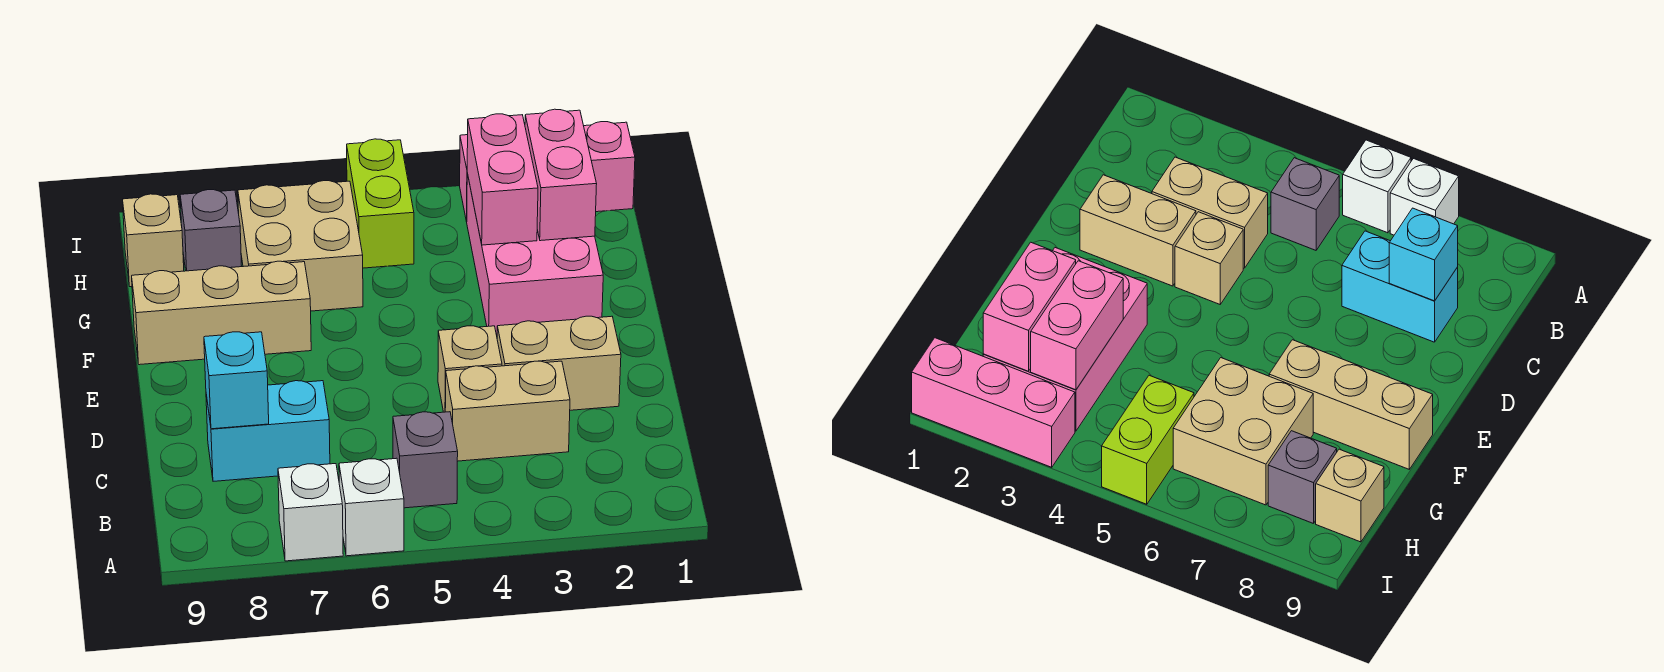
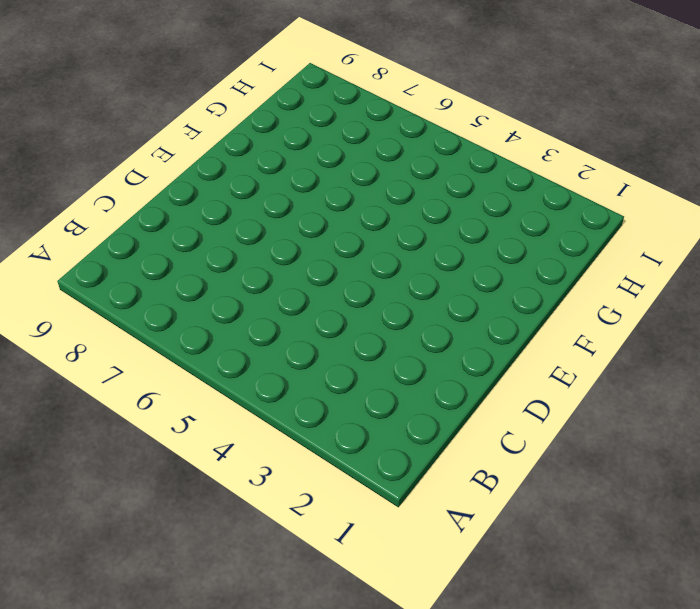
none -> white 1x1 brick [339,458,404,556]
none -> white 1x1 brick [278,464,343,561]
none -> grey 1x1 brick [393,412,458,508]

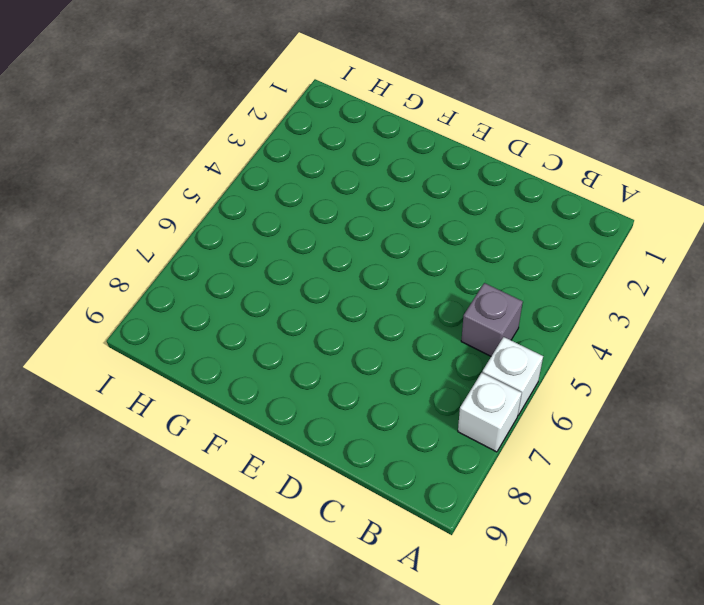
none -> tan 1x2 brick [445,361,570,461]
none -> cyan 1x2 brick [206,381,330,481]
none -> tan 1x2 brick [497,316,621,410]

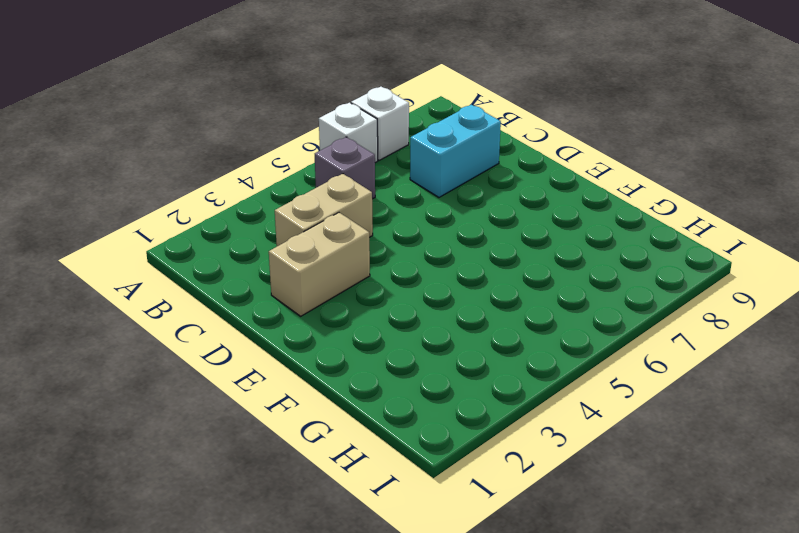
none -> tan 1x1 brick [438,326,502,412]
none -> pink 2x3 brick [467,174,603,335]
none -> tan 1x3 brick [132,261,311,365]

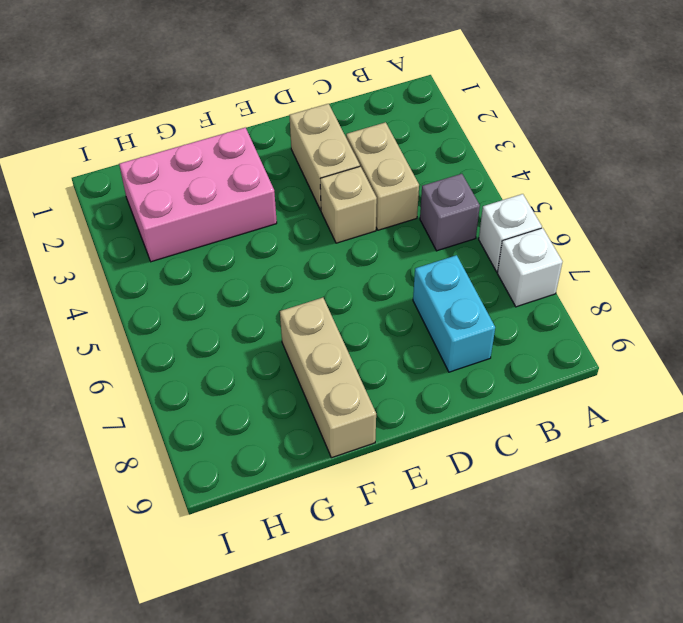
none -> tan 2x2 brick [238,181,363,311]
none -> lime 1x2 brick [347,139,414,268]
none -> grey 1x1 brick [180,190,242,271]

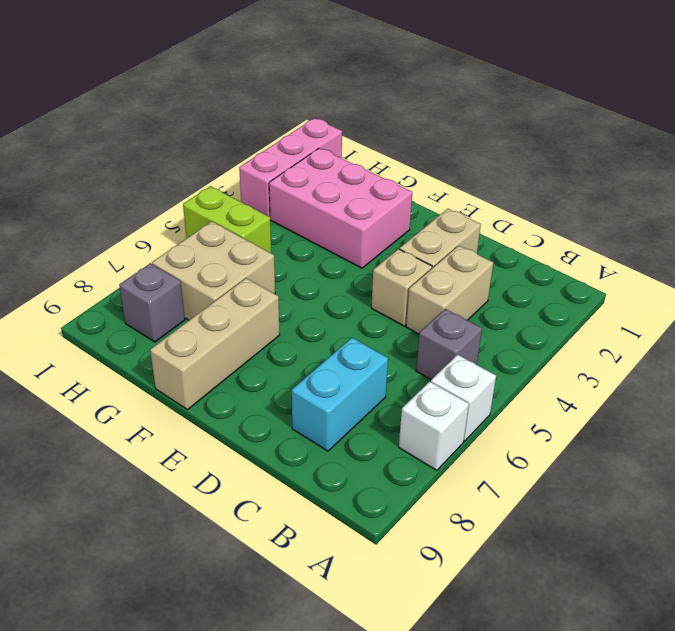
none -> tan 1x1 brick [123,194,184,287]
none -> cyan 1x1 brick [204,332,269,429]
none -> pink 1x2 brick [525,109,597,241]

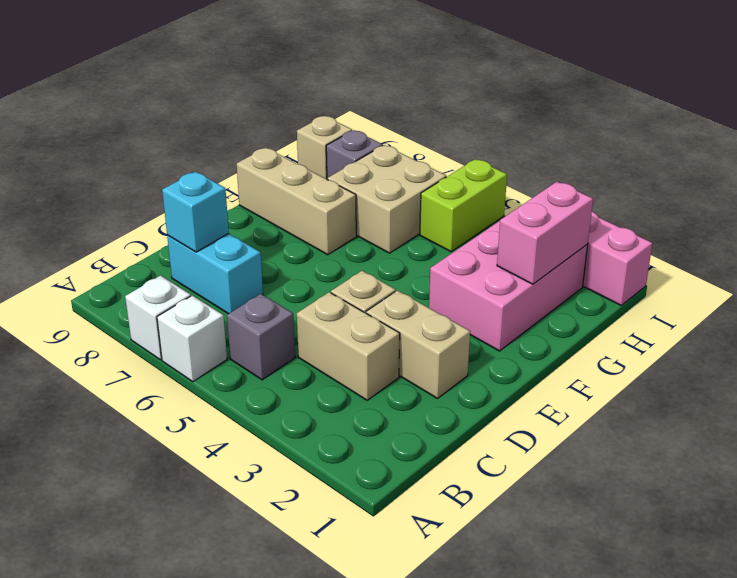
none -> pink 1x2 brick [467,114,538,245]

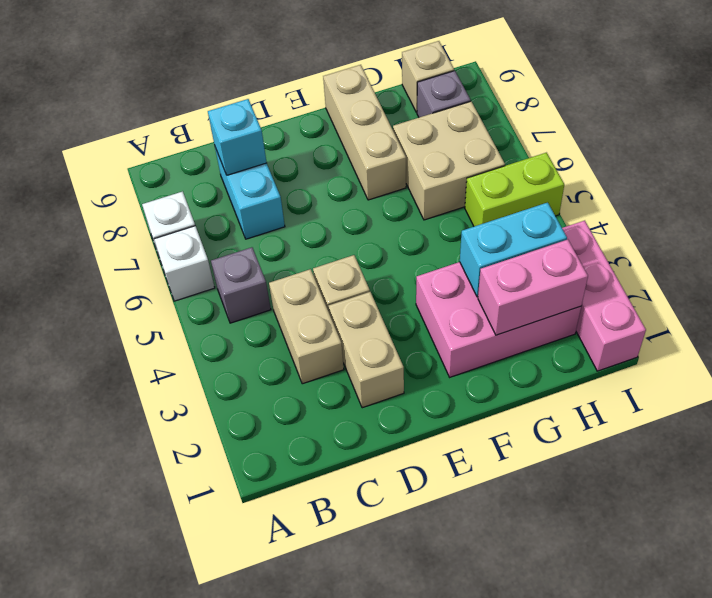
cyan 1x2 brick [460,203,567,297] -> pink 1x2 brick [467,114,538,245]

